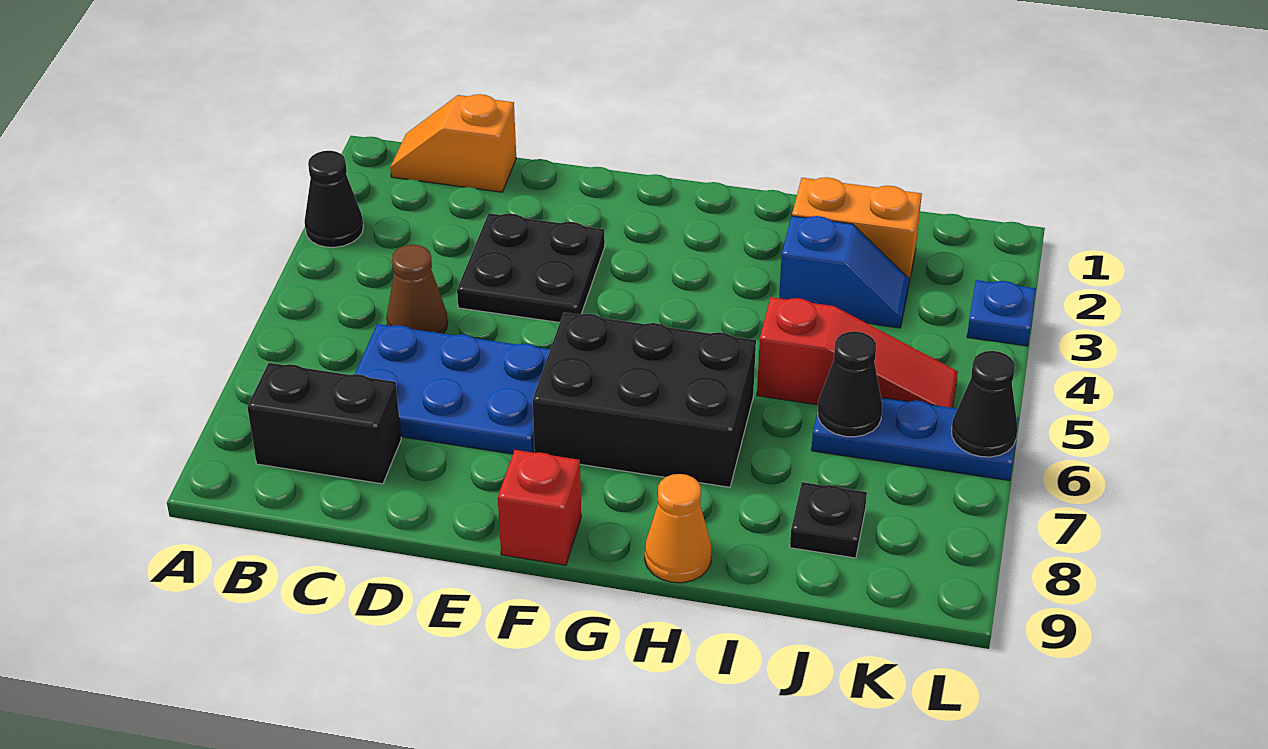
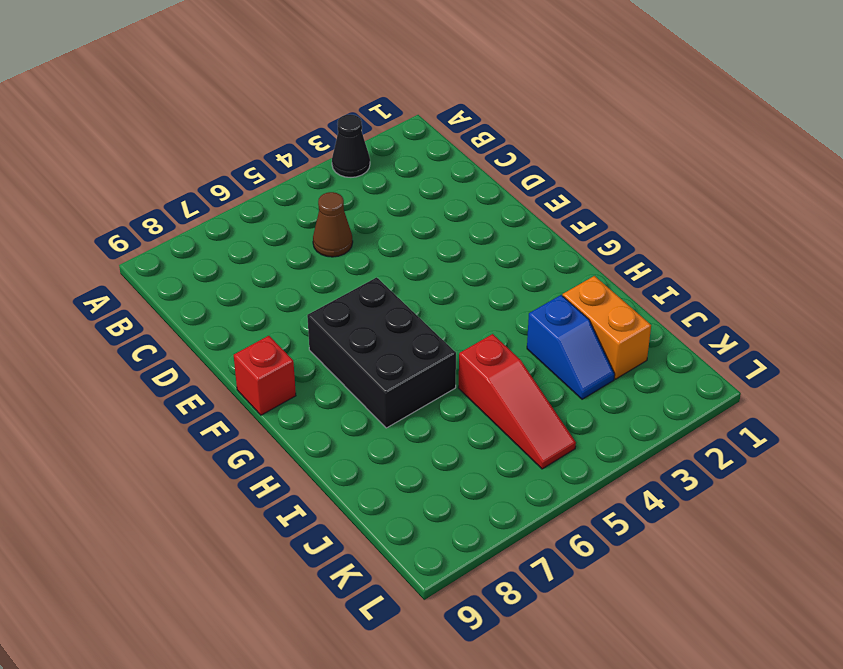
none -> orange 1x2 slope [390,94,516,192]
none -> black 1x2 brick [247,363,401,484]
none -> blue 2x3 plate [355,324,550,454]

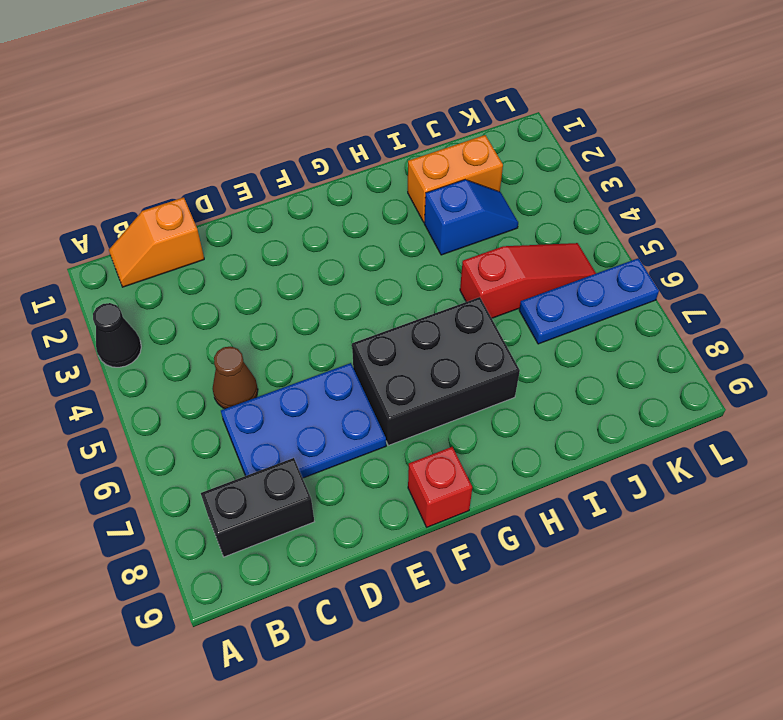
none -> black 2x2 plate [457,213,605,323]
none -> orange 1x1 cone [645,474,712,583]
none -> black 1x1 plate [790,482,867,558]

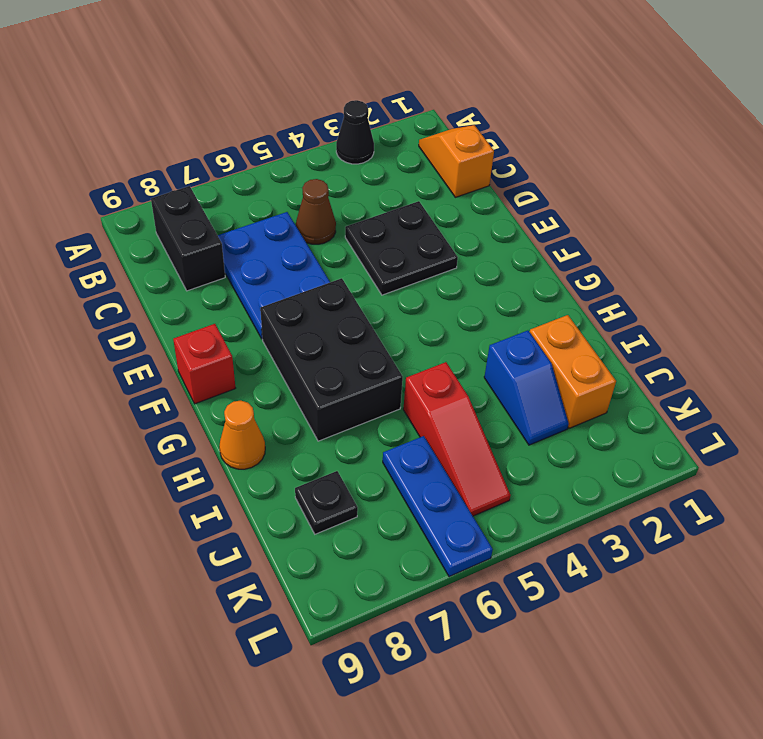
none -> blue 1x1 plate [967,280,1036,346]
none -> black 1x1 cone [818,331,882,437]
none -> black 1x1 cone [952,351,1018,457]

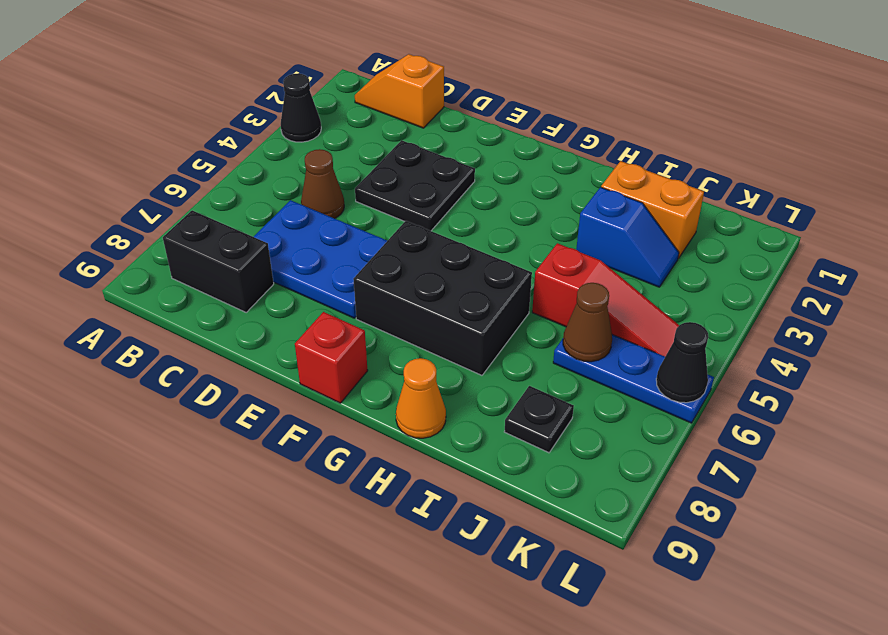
brown 1x1 cone [563,283,612,362] -> black 1x1 cone [818,331,882,437]
none -> blue 1x1 plate [967,280,1036,346]

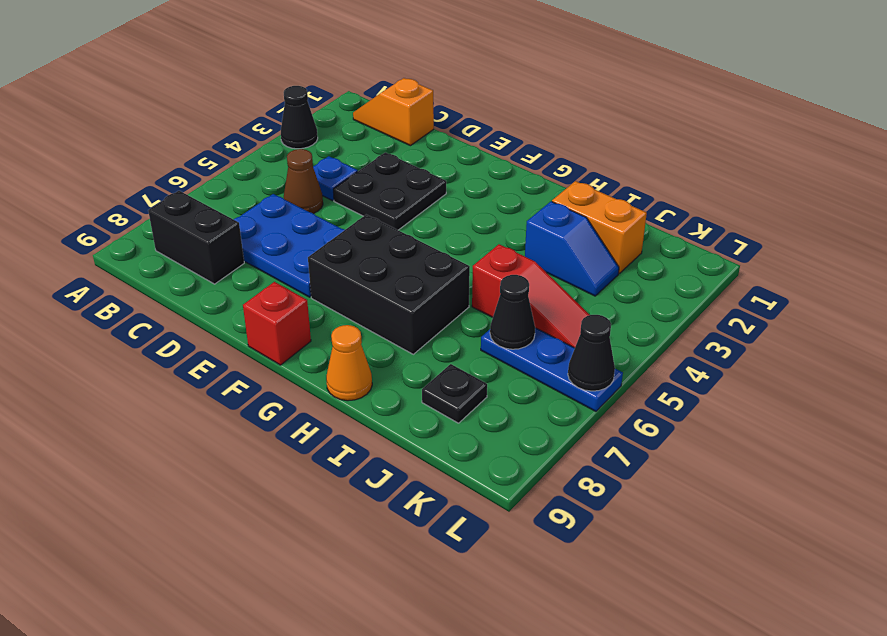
blue 1x1 plate [313,156,358,201] -> blue 1x1 plate moved to [967,280,1036,346]

